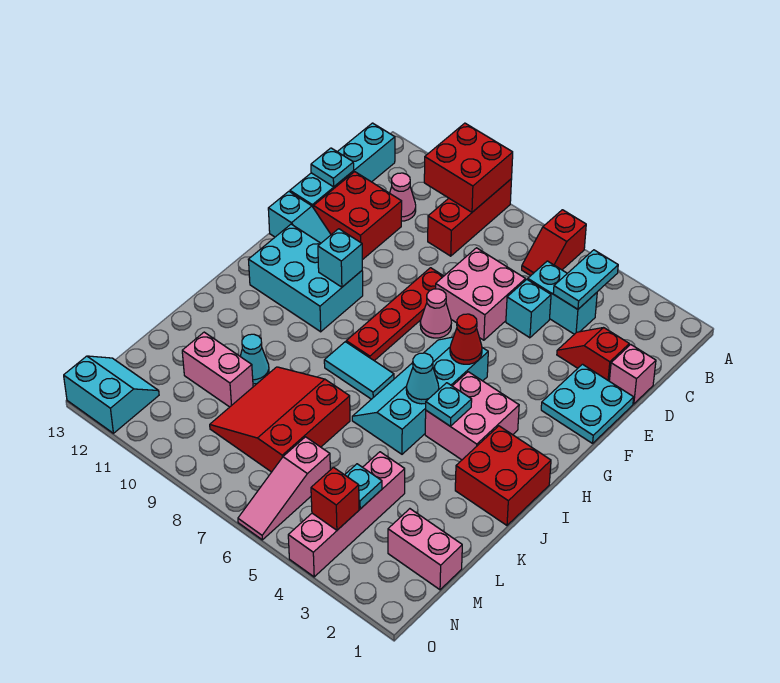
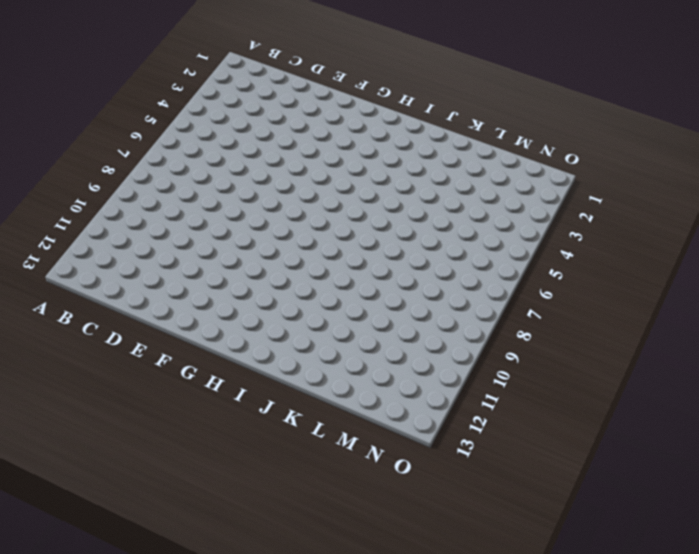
none -> red 1x2 slope [522,210,586,276]
none -> red 1x3 brick [428,179,512,256]
none -> cyan 1x4 brick [290,123,395,208]
none -> cyan 1x2 brick [528,261,597,334]

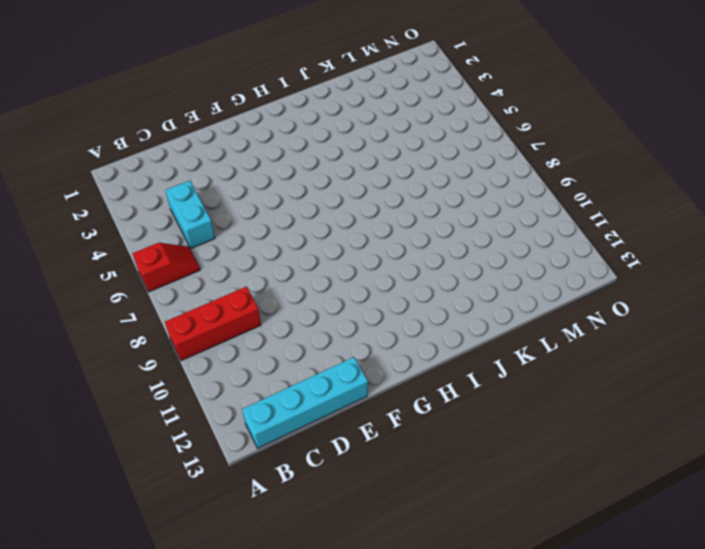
none -> pink 1x1 cone [390,173,416,221]
none -> pink 1x1 brick [609,344,656,404]
none -> red 1x2 slope [557,328,629,381]
none -> cyan 1x1 brick [506,280,551,338]

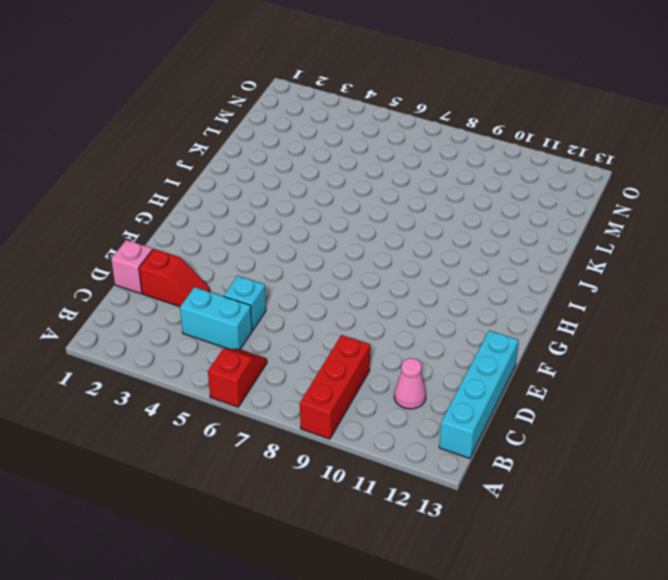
none -> pink 2x2 brick [435,248,526,340]
none -> red 2x2 brick [314,172,402,260]
none -> cyan 2x2 plate [541,364,634,443]
none -> red 1x4 plate [346,268,443,361]

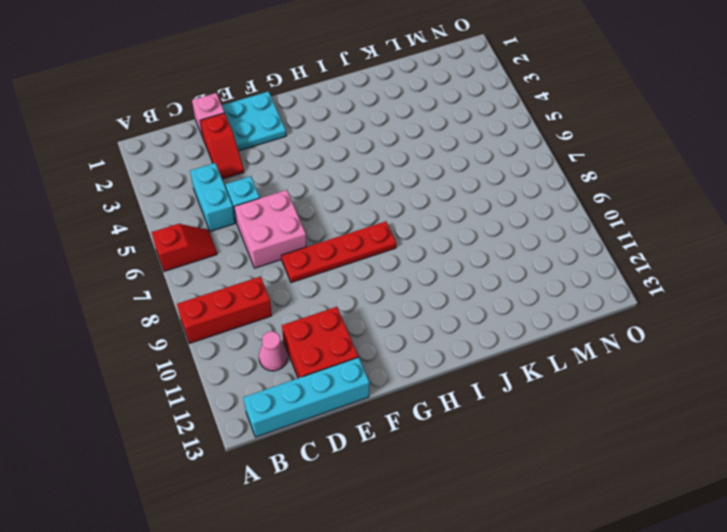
none -> pink 1x1 cone [420,289,451,338]
none -> cyan 1x2 slope [268,191,331,243]
none -> cyan 2x4 slope [352,337,488,454]
none -> cyan 2x3 brick [248,224,363,332]

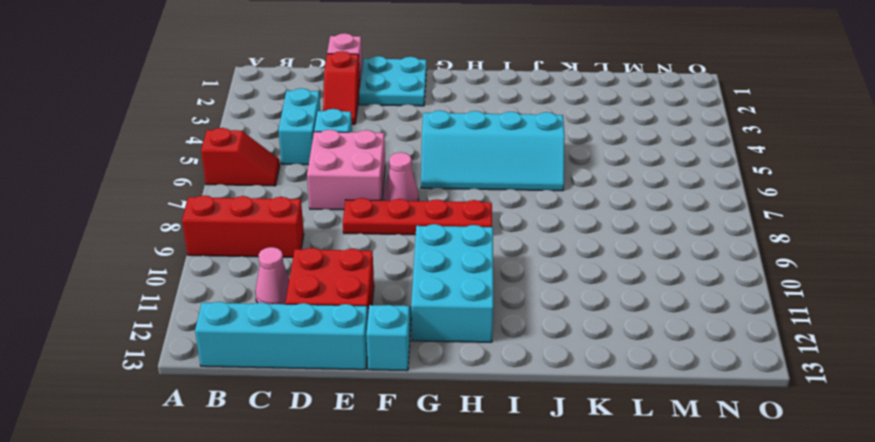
none -> pink 2x2 brick [425,372,519,460]
none -> red 2x2 brick [455,426,551,525]
none -> cyan 1x2 tile [324,342,394,399]
none -> red 3x3 slope [210,367,350,472]

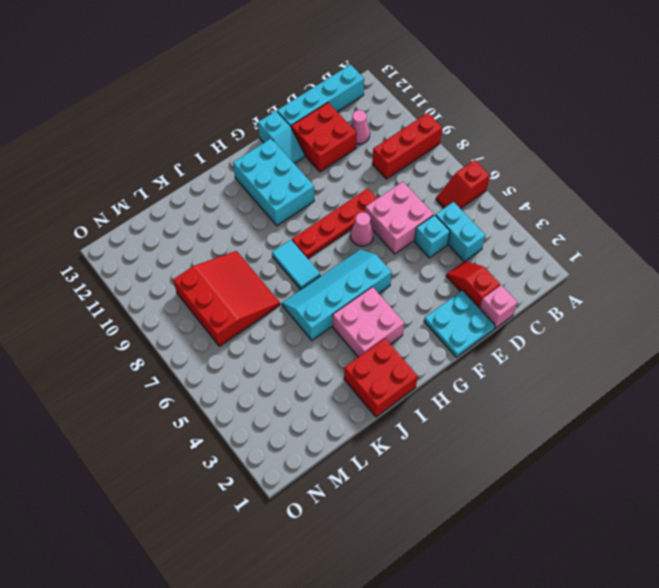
red 3x3 slope [173,251,280,346] -> red 3x3 slope turned to [210,367,350,472]
none -> cyan 1x1 cone [240,334,269,384]
none -> pink 1x4 brick [288,452,405,577]
none -> pink 1x2 brick [182,332,253,407]
none -> pink 1x2 brick [388,509,462,590]

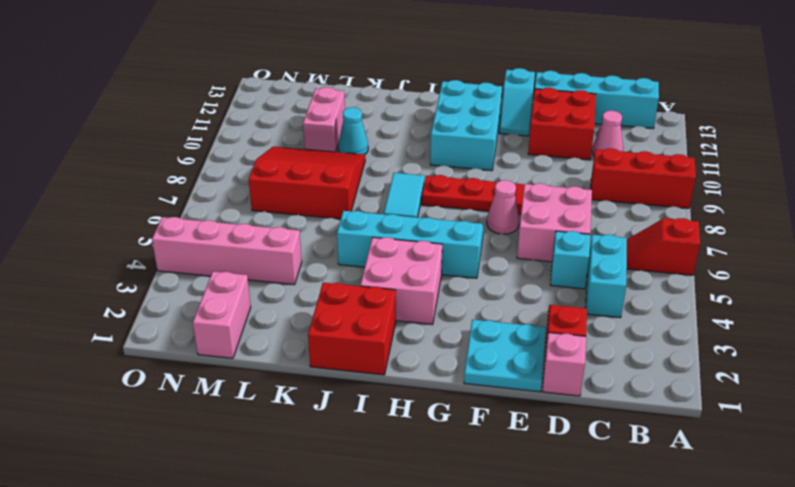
none -> pink 1x3 slope [238,437,330,540]
none -> cyan 2x2 slope [64,356,159,433]
none -> red 2x2 brick [424,123,513,212]
none -> cyan 1x2 plate [553,250,618,309]

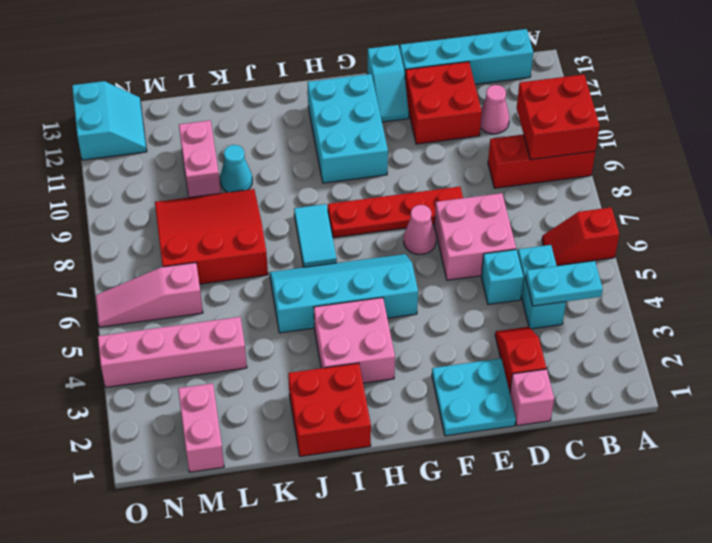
none -> cyan 1x1 plate [311,148,354,187]
none -> red 1x1 cone [450,314,482,364]
none -> cyan 1x1 brick [318,229,362,287]
none -> cyan 1x1 plate [426,383,472,426]

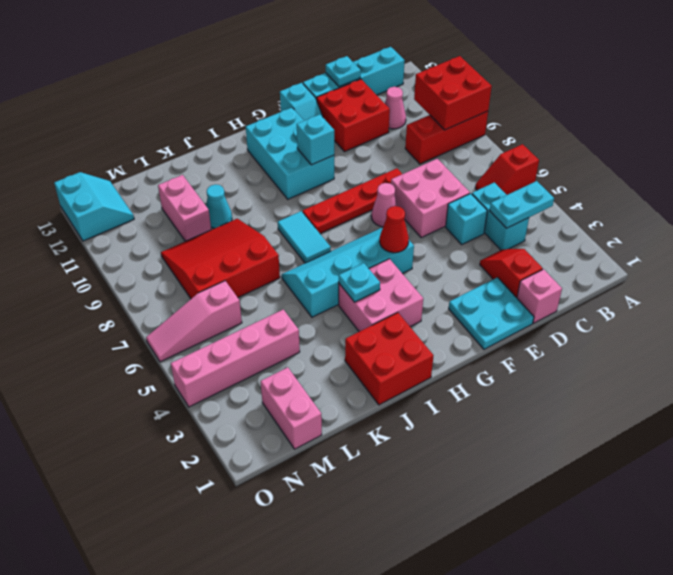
none -> cyan 1x1 cone [406,353,439,404]
none -> cyan 1x1 plate [345,464,382,509]
none -> red 1x1 brick [311,467,359,530]

